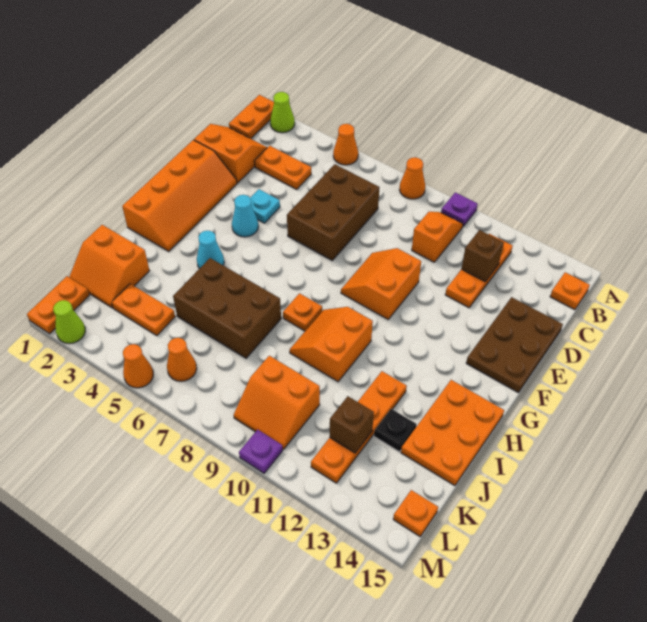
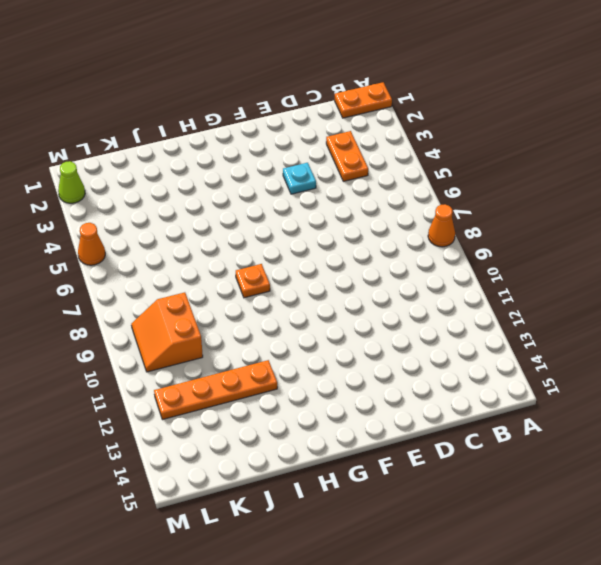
none -> lime 1x1 cone [270,92,295,133]
none -> orange 1x1 cone [333,124,358,165]
none -> purple 1x1 plate [441,192,478,226]
none -> orange 1x2 slope [412,212,463,262]

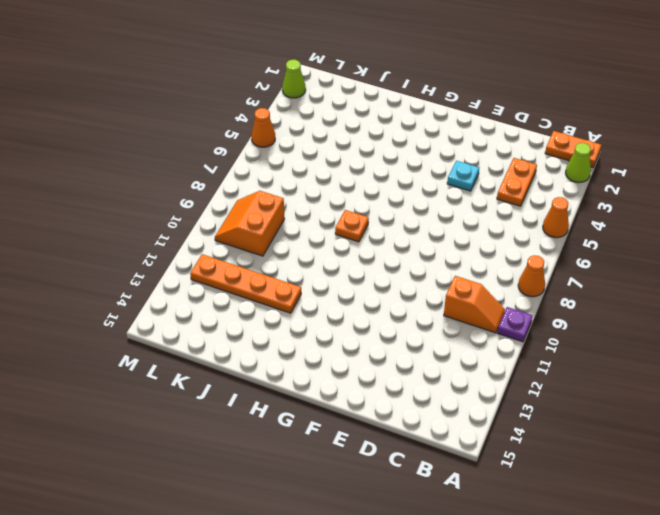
none -> orange 1x3 plate [445,234,513,308]
none -> orange 1x1 plate [550,272,590,310]
none -> orange 2x2 slope [194,124,267,183]
none -> brown 2x3 brick [287,164,380,260]

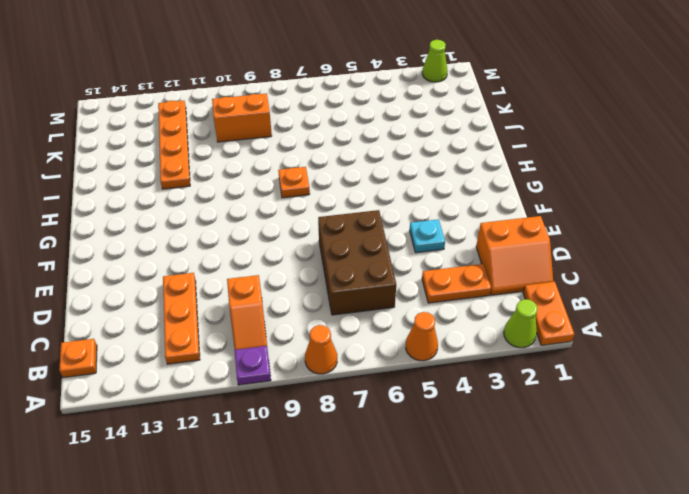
none -> brown 2x3 plate [466,297,563,393]
none -> orange 2x4 slope [122,140,237,252]
none -> orange 2x2 slope [341,248,421,319]
none -> cyan 1x1 cone [232,195,258,237]

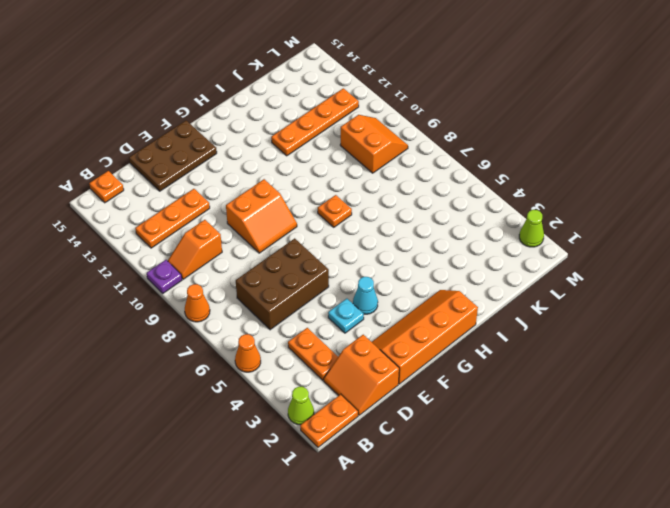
none -> cyan 1x1 cone [197,231,224,269]
none -> orange 2x2 slope [290,307,373,382]
none -> orange 2x3 plate [401,380,504,486]
none -> brown 2x3 brick [173,258,281,358]

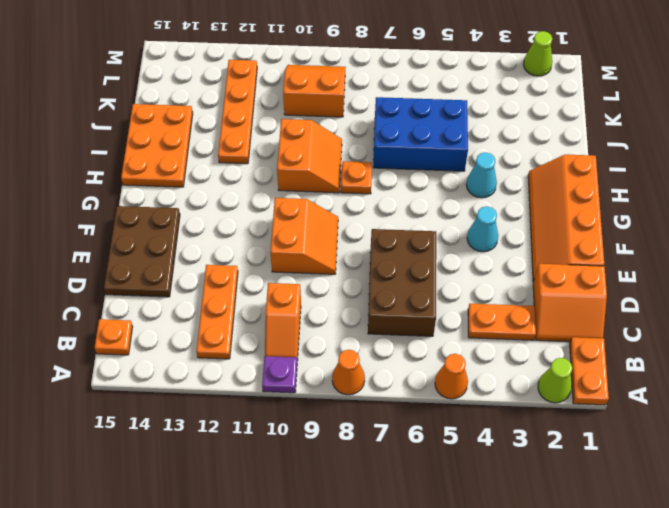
blue 2x3 brick [373,97,468,171] -> brown 2x3 brick [173,258,281,358]
none -> cyan 1x1 plate [250,189,280,223]
none -> orange 2x2 slope [69,225,150,308]
none -> black 1x1 plate [374,409,417,452]
none -> orange 1x2 plate [112,284,175,336]

